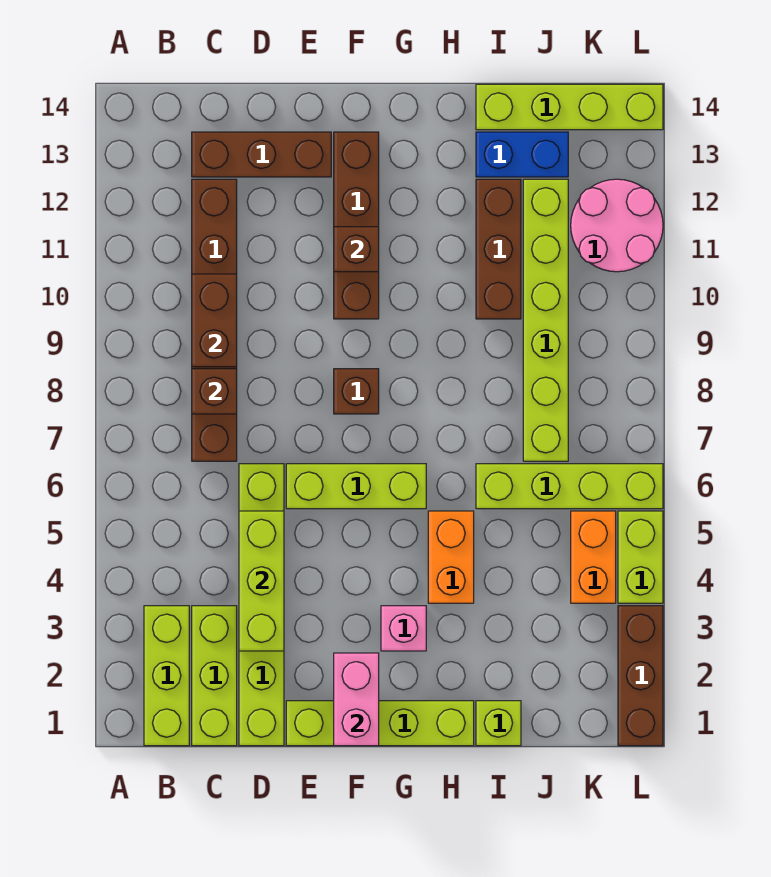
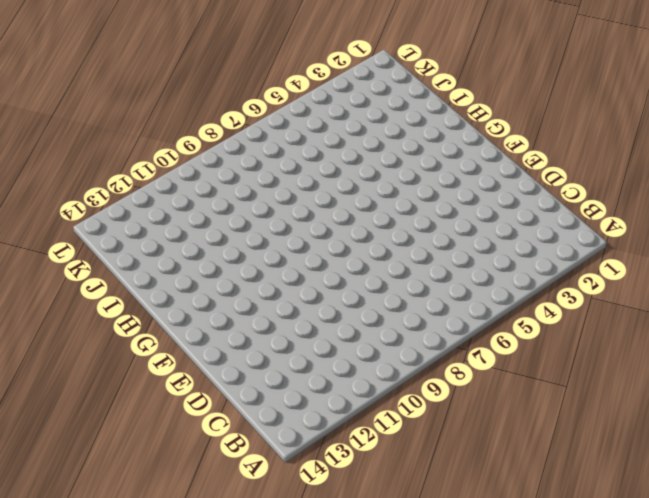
none -> lime 1x3 brick [144,606,189,746]
none -> lime 1x3 brick [192,606,237,746]
none -> brown 1x6 brick [192,179,237,461]

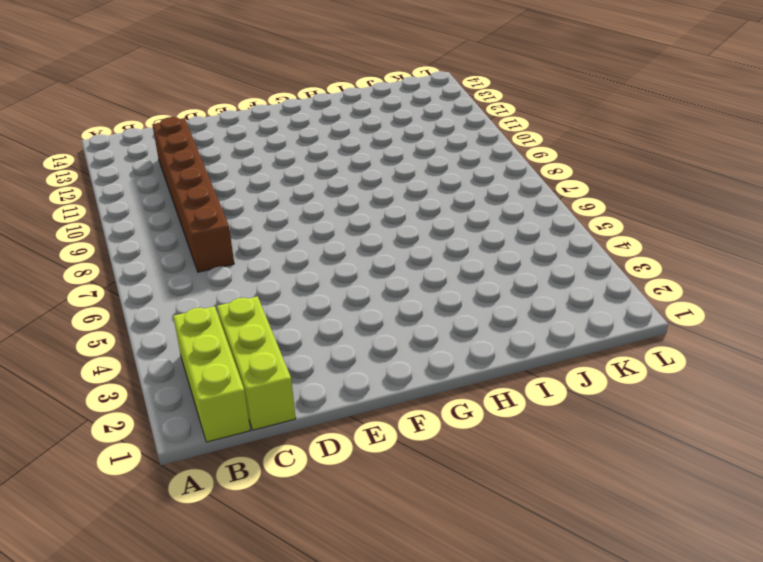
none -> brown 1x3 brick [192,132,331,177]
none -> lime 1x6 brick [239,464,284,746]
none -> lime 1x4 brick [286,701,474,746]

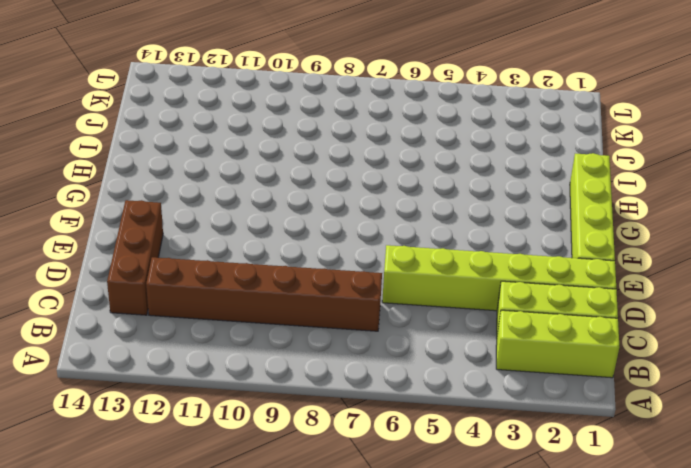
none -> lime 1x3 brick [286,464,426,509]
none -> brown 1x1 brick [334,369,379,414]
none -> brown 1x4 brick [334,132,379,319]

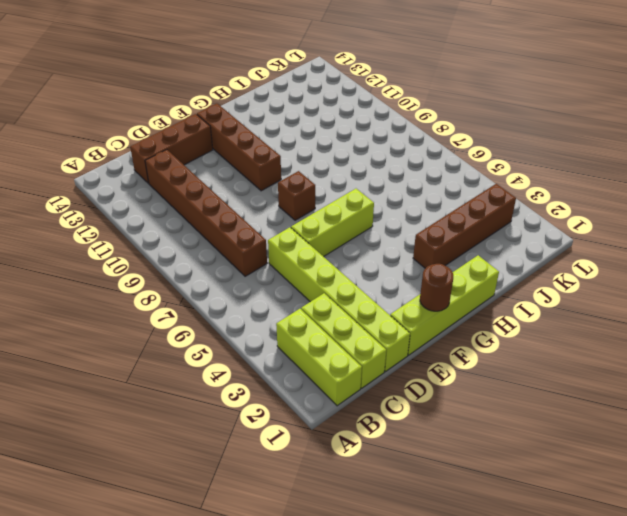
brown 1x1 round brick [420,264,453,311] -> pink 1x2 brick [334,653,379,746]
brown 1x4 brick [413,184,516,268] -> none
none -> pink 1x1 brick [381,606,426,651]
none -> orange 1x2 brick [428,511,474,603]
none -> lime 1x1 brick [476,701,521,746]

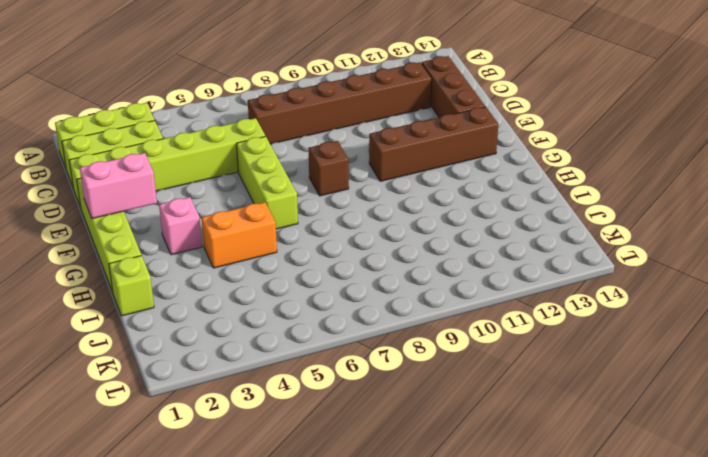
none -> lime 1x4 brick [476,464,663,509]
none -> brown 1x3 brick [476,179,521,319]
none -> blue 1x2 brick [476,132,568,177]

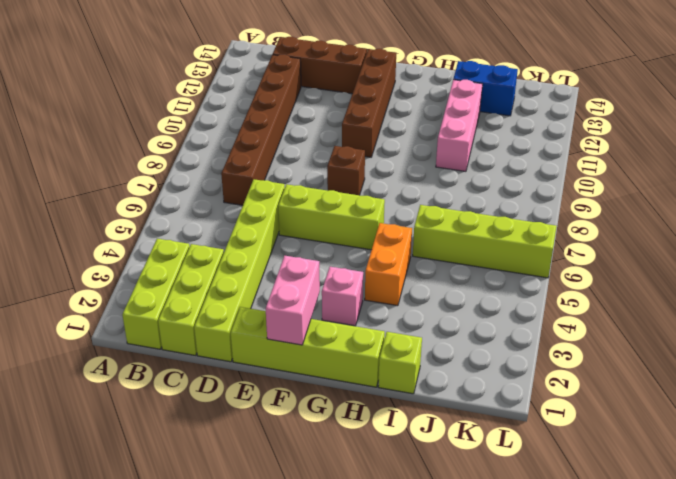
pink 1x3 brick [436,80,483,171] -> brown 1x3 brick [476,179,521,319]
none -> lime 1x4 brick [476,84,663,130]
none -> lime 1x6 brick [523,179,568,461]
none -> orange 1x2 brick [571,511,616,603]

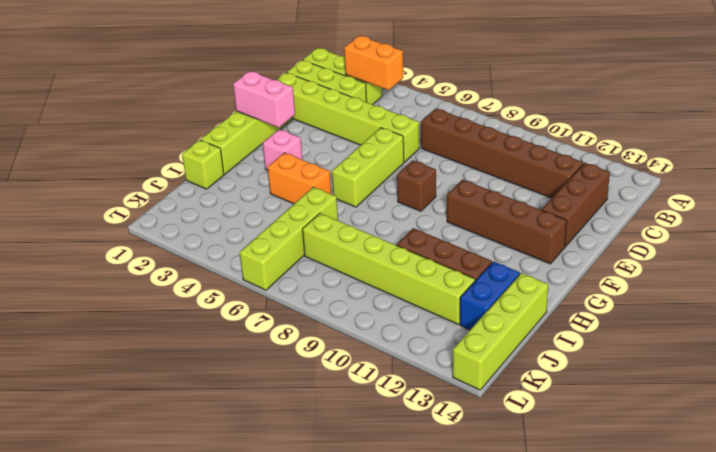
orange 1x2 brick [344,36,403,90] -> orange 1x2 brick moved to [571,511,616,603]
none -> pink 2x2 round brick [571,179,663,272]
none -> brown 1x3 brick [618,606,663,746]
none -> lime 1x2 brick [618,511,663,603]

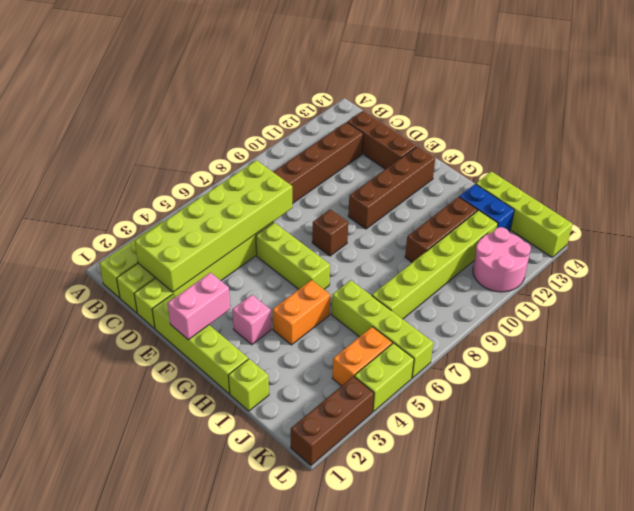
lime 2x6 brick [135,160,292,292] -> lime 1x3 brick [239,511,284,651]
none -> brown 1x1 brick [192,369,237,414]
none -> brown 1x2 brick [192,274,237,367]
none -> brown 1x1 brick [334,227,379,272]

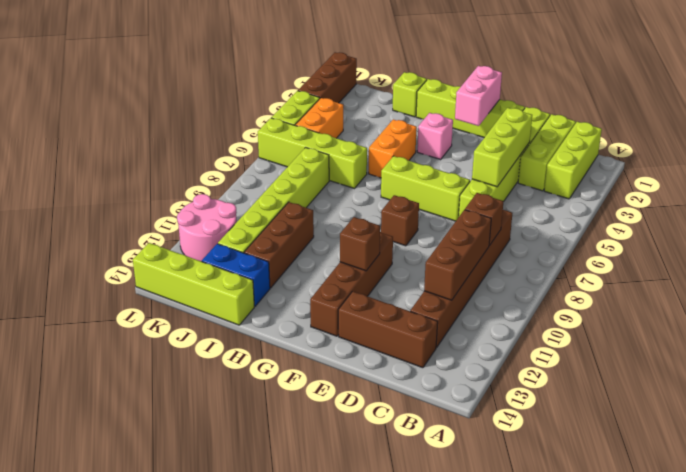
brown 1x3 brick [424,210,491,300] -> brown 1x2 brick [192,274,237,367]

